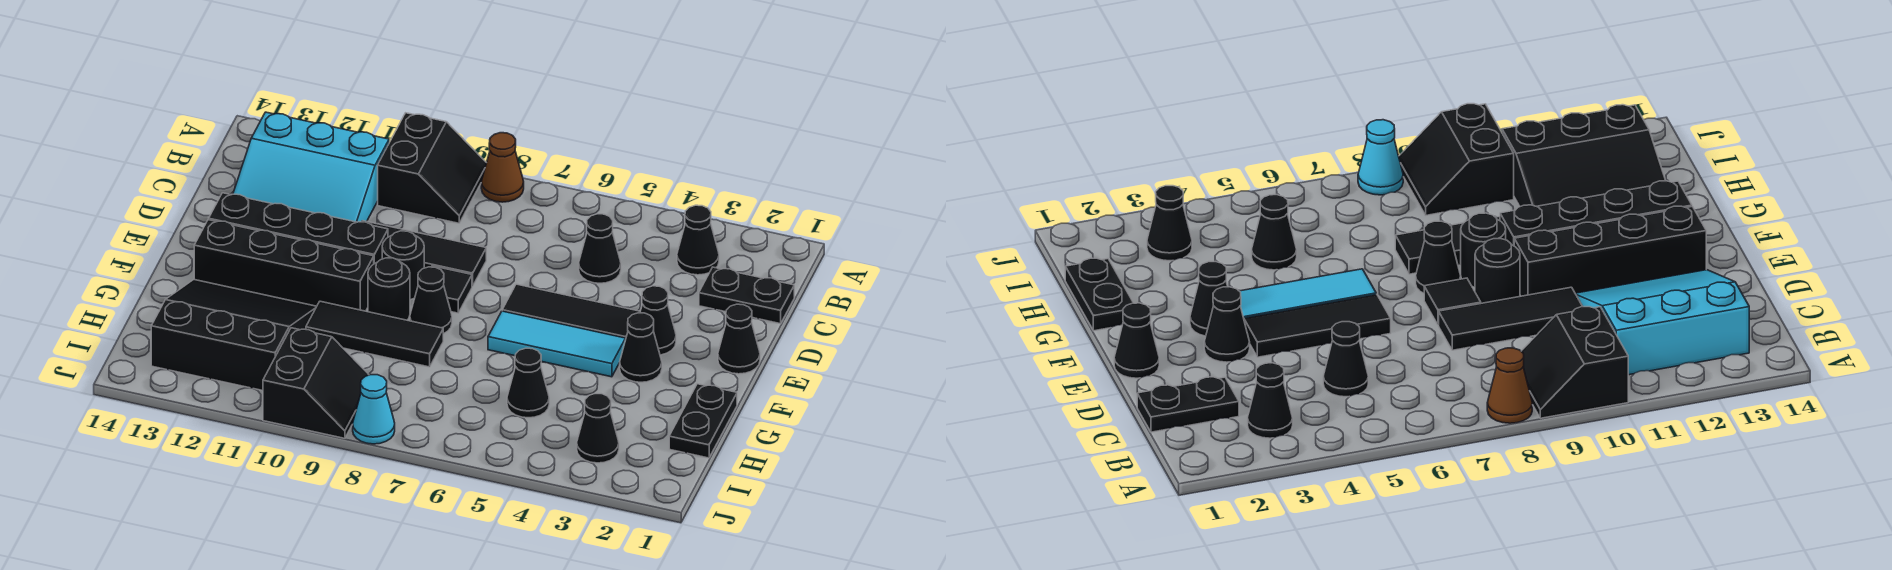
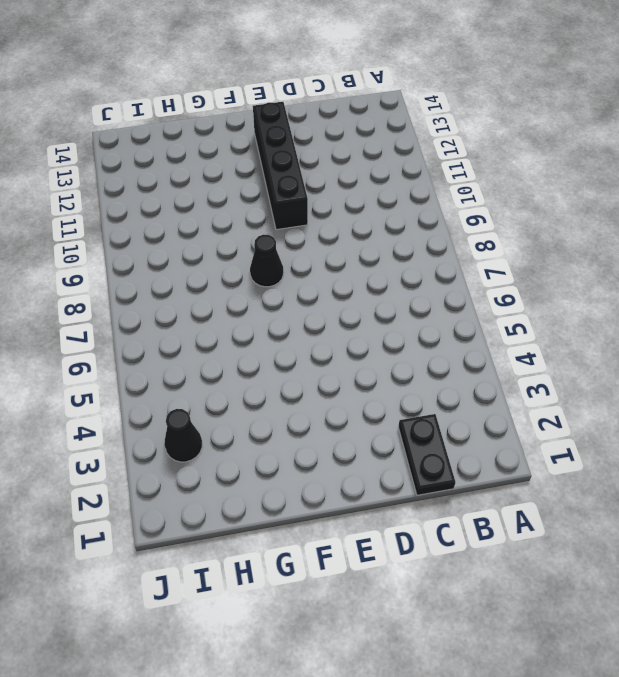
none -> brown 1x1 cone [481,133,524,202]
none -> black 2x2 slope [378,113,486,223]
none -> black 1x1 cone [677,205,719,275]

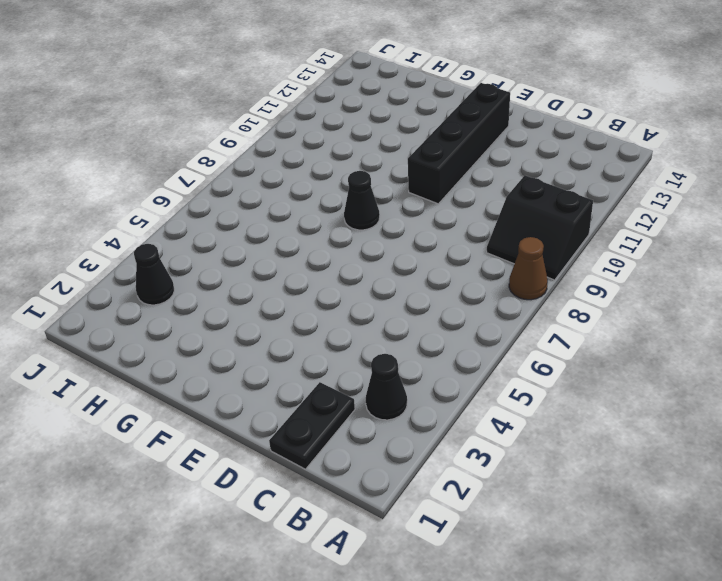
none -> cyan 3x3 slope [233,112,389,222]
none -> black 1x1 cone [579,214,621,283]
none -> black 1x3 tile [362,221,486,286]

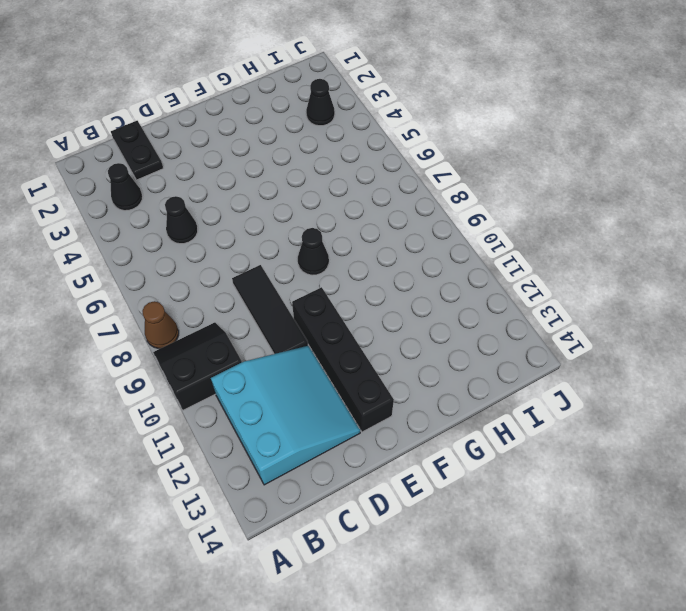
none -> black 1x1 cone [718,304,760,374]
none -> black 1x1 cone [640,286,676,355]
none -> black 1x3 tile [502,284,640,338]

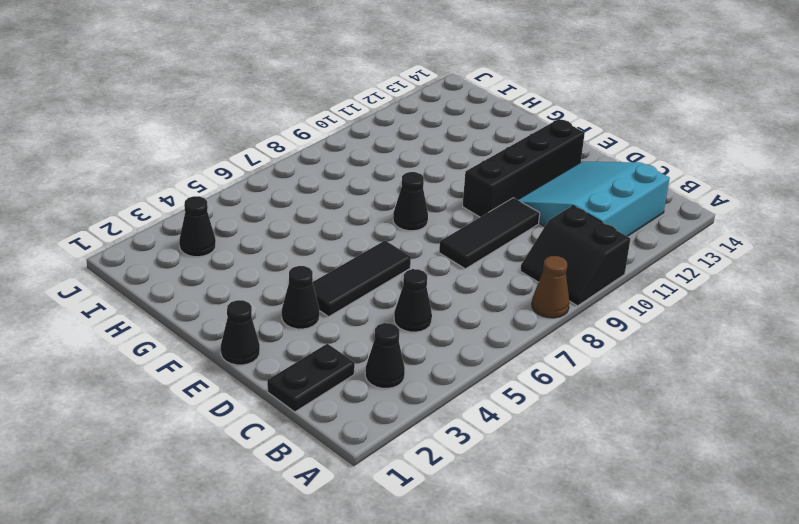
none -> black 1x1 tile [432,266,472,313]
none -> black 1x1 round brick [382,231,424,300]
none -> black 1x1 cone [620,313,662,382]

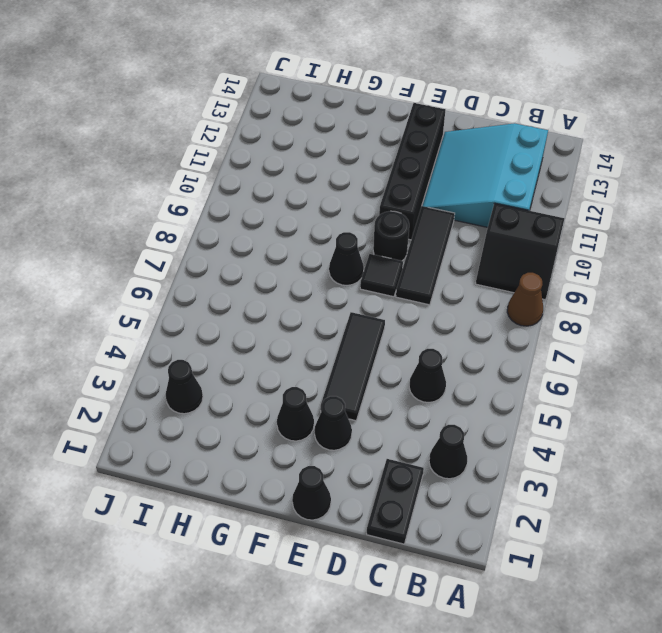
none -> cyan 1x3 tile [488,311,626,377]
none -> black 1x1 round brick [368,258,410,320]
none -> black 1x4 brick [194,220,374,311]

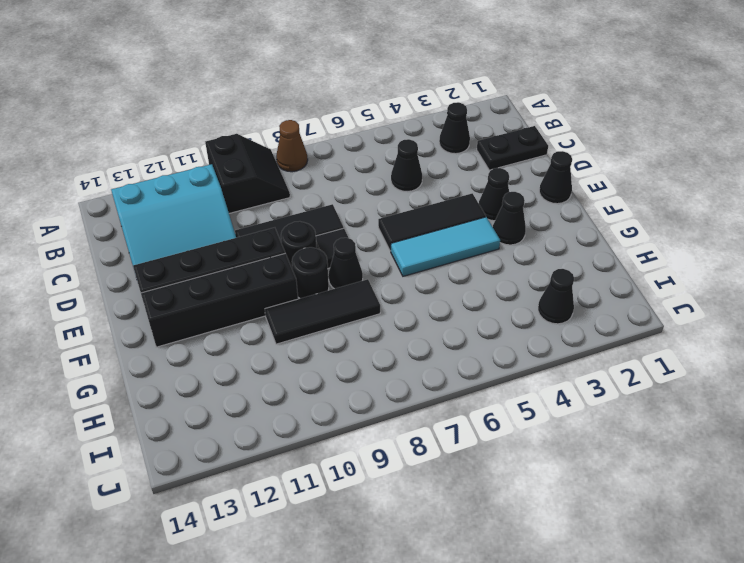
none -> black 1x2 plate [669,384,737,458]
none -> black 3x3 slope [151,280,317,391]
none -> black 1x1 cone [507,348,549,418]

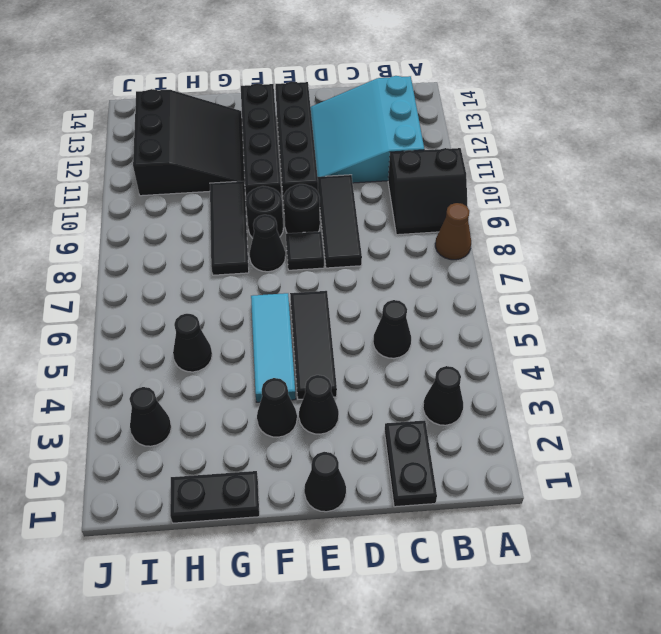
none -> black 2x2 slope [263,328,369,438]
none -> cyan 1x1 cone [353,375,395,444]

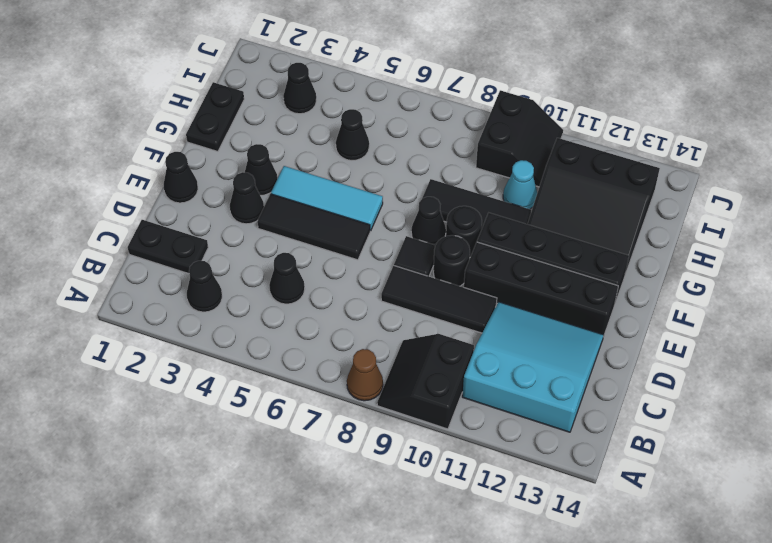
cyan 1x1 cone [503,160,537,209] -> cyan 1x1 cone moved to [353,375,395,444]
black 2x2 slope [476,90,563,187] -> black 2x2 slope turned to [263,328,369,438]

